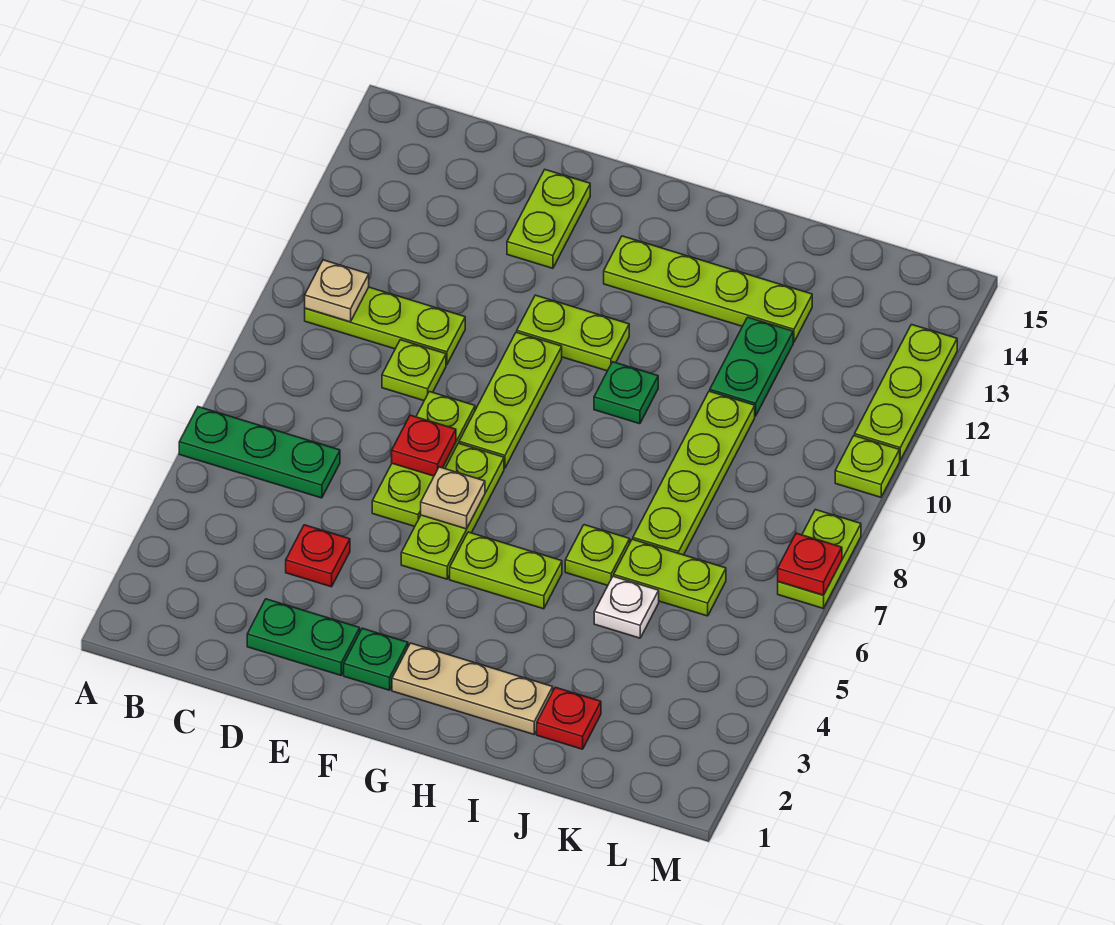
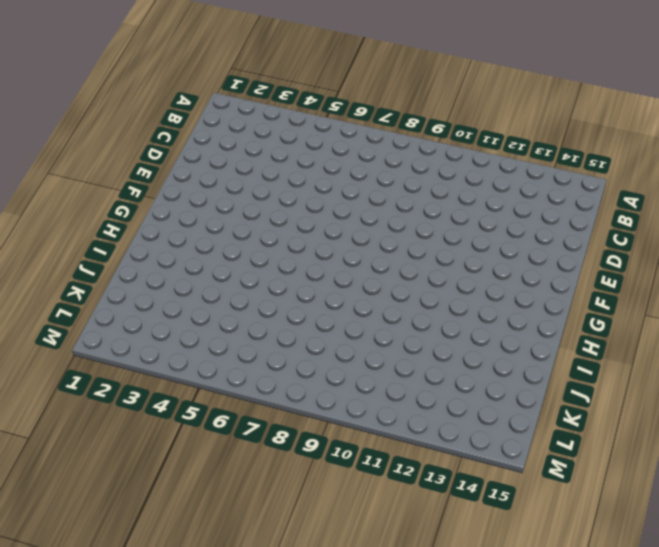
none -> green 1x3 plate [179,407,340,498]
none -> lime 1x3 plate [305,287,465,365]
none -> green 1x2 plate [247,599,360,675]

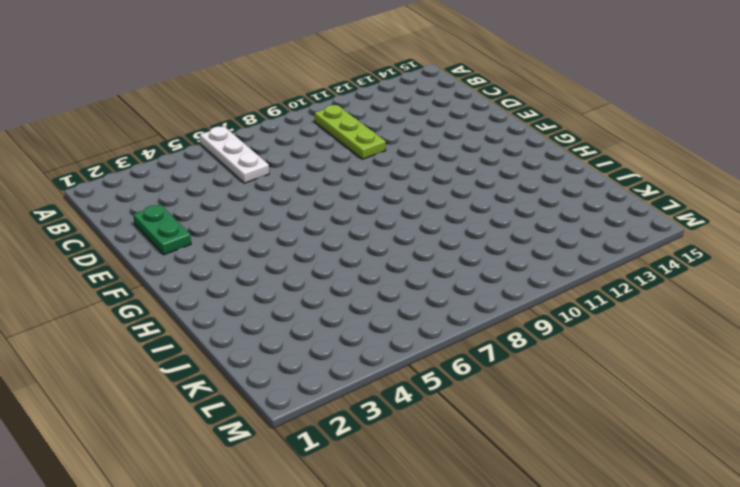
white 1x3 plate [200,126,269,183] -> green 1x3 plate [179,407,340,498]
none -> red 1x1 plate [286,525,350,587]
none -> lime 1x1 plate [382,340,446,401]
none -> lime 1x3 plate [372,392,475,526]

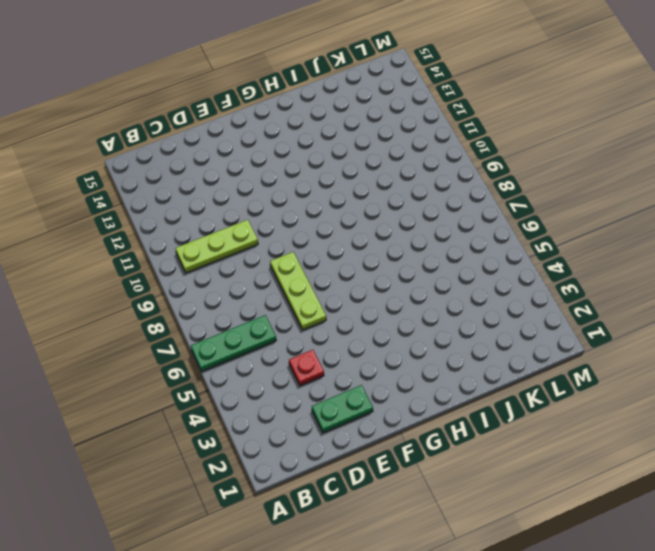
none -> lime 1x1 plate [382,340,446,401]
none -> lime 1x2 plate [507,170,590,268]
none -> green 1x1 plate [344,628,408,690]

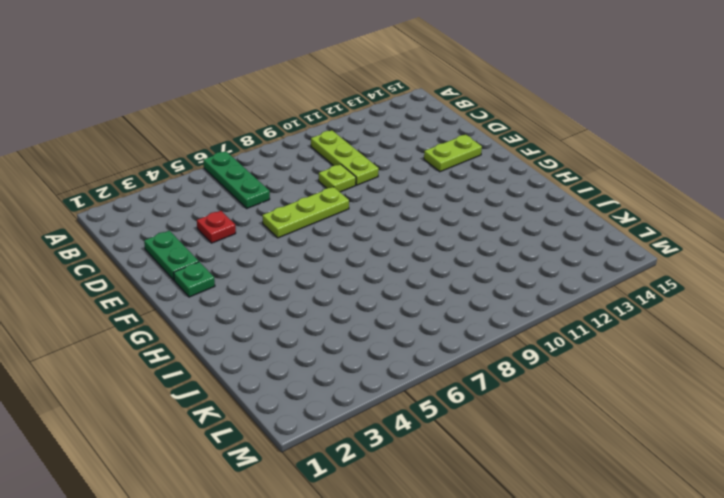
none -> lime 1x3 plate [401,443,504,579]
none -> lime 1x3 plate [459,332,562,468]
none -> lime 1x2 plate [517,295,629,371]

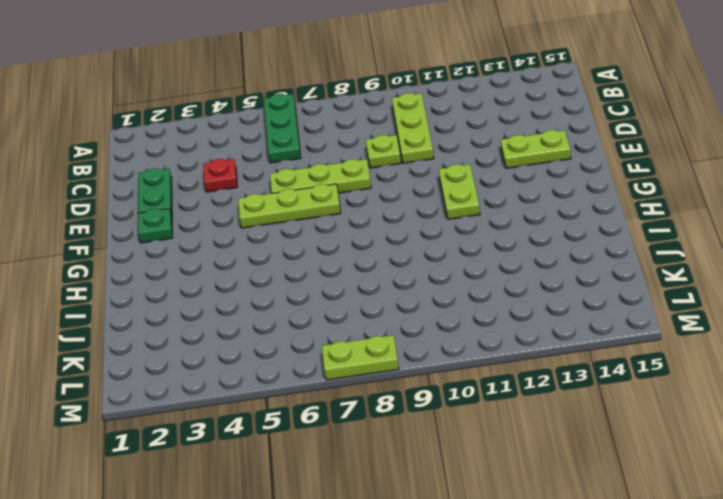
none -> lime 1x3 plate [459,332,562,468]
none -> tan 1x3 plate [392,643,553,734]
none -> lime 1x2 plate [450,532,562,609]

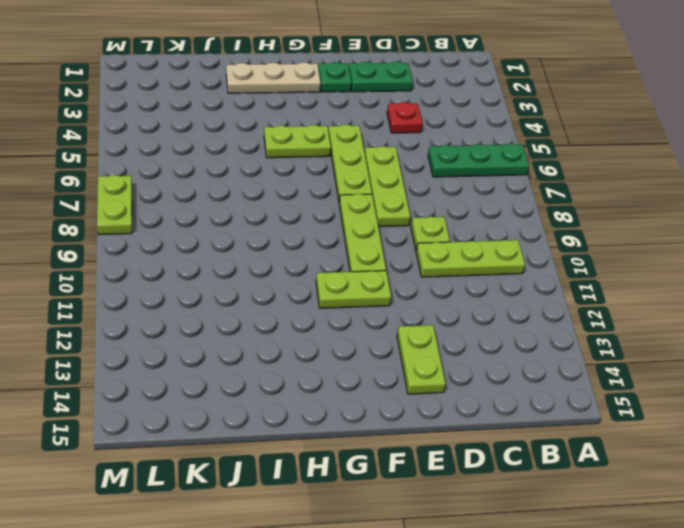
none -> lime 1x4 plate [604,236,812,342]
none -> green 1x1 plate [594,362,658,424]
none -> lime 1x1 plate [565,525,630,585]

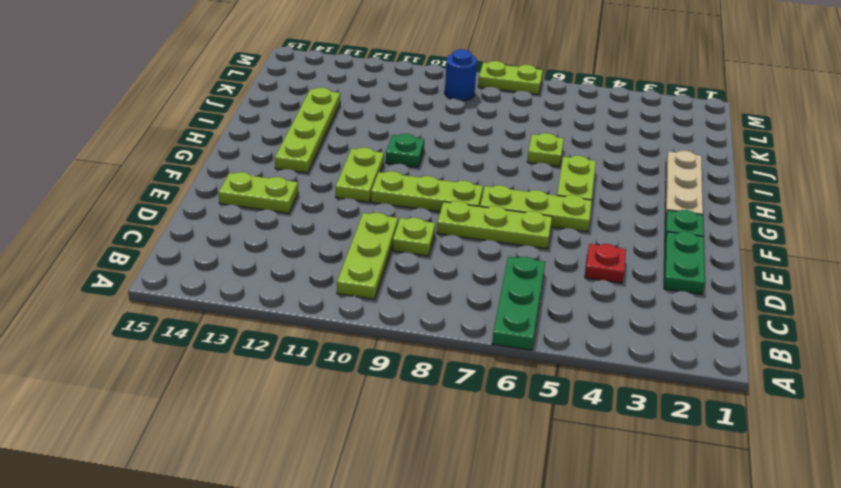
blue 1x1 round brick [445,49,477,101] -> none
none -> red 1x1 plate [537,687,601,749]
none -> white 1x1 plate [594,576,659,638]
none -> lime 1x2 plate [614,539,726,616]

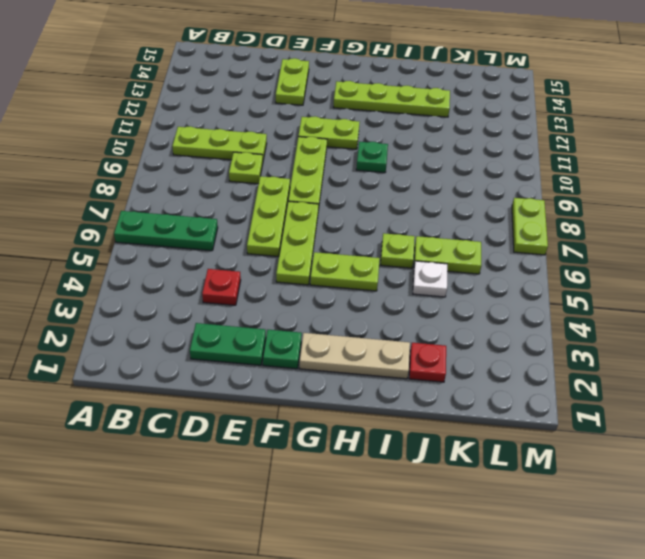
none -> lime 1x4 plate [633,391,755,555]
none -> green 1x2 plate [710,317,793,416]
none -> lime 1x1 plate [835,436,900,497]

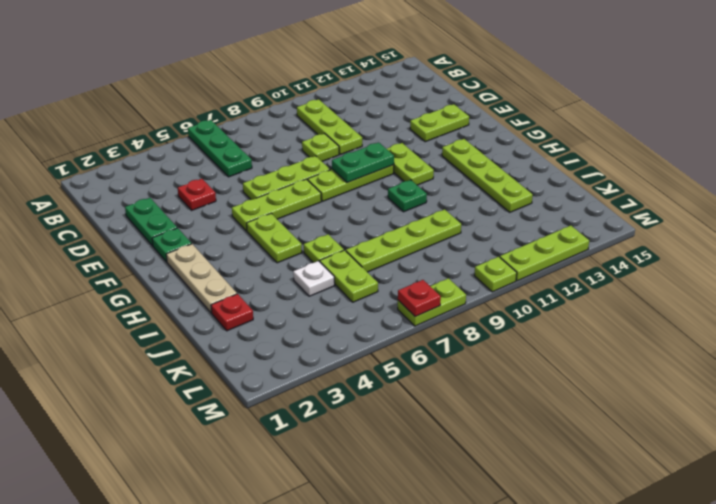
green 1x2 plate [332,142,394,183] -> green 1x2 plate moved to [710,317,793,416]
none -> tan 1x1 plate [305,260,369,322]
none -> red 1x1 plate [392,415,456,476]
none -> tan 1x1 plate [421,467,485,529]

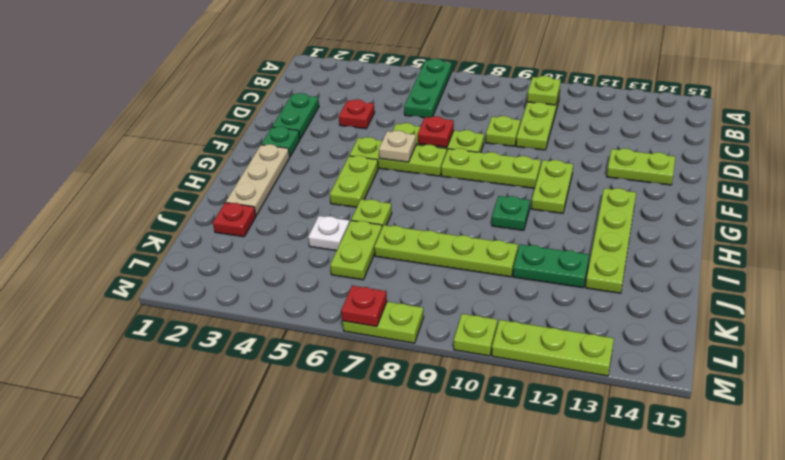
lime 1x1 plate [527,76,561,105] -> tan 1x1 plate [305,260,369,322]

